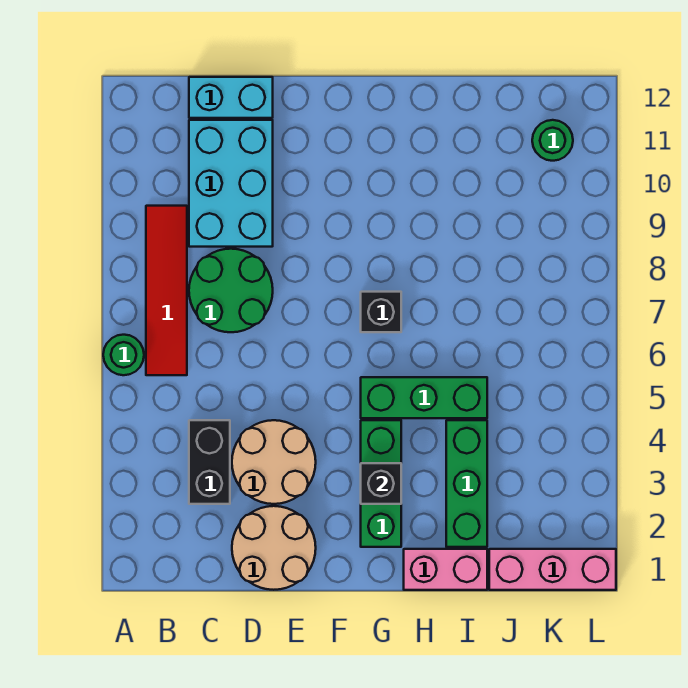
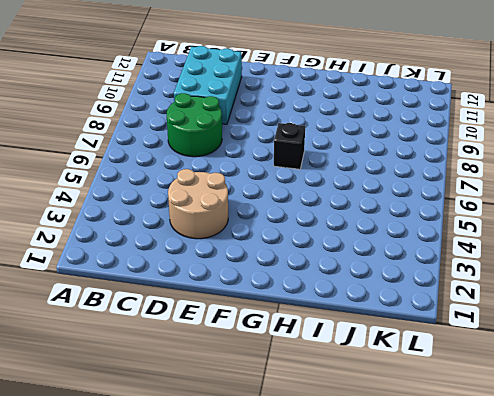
none -> green 1x1 round brick [103,335,144,375]
none -> red 1x4 tile [146,206,187,375]
none -> black 1x2 brick [189,420,230,504]

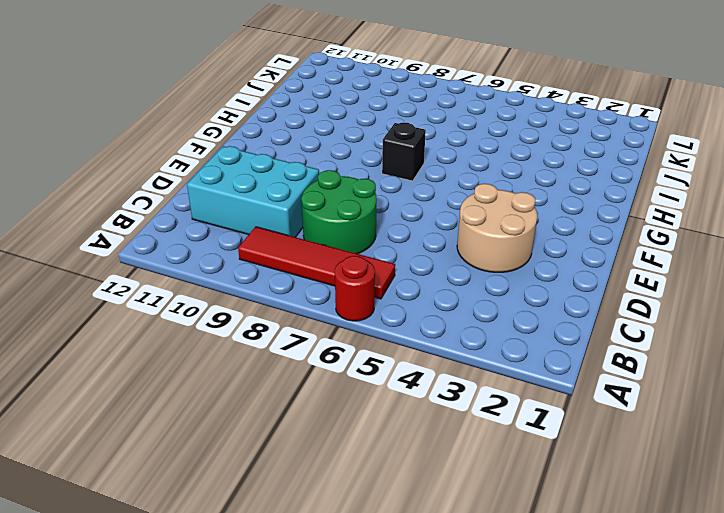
red 1x1 round brick [335,256,375,321] -> green 1x1 round brick [103,335,144,375]
none -> black 1x2 brick [189,420,230,504]
none -> cyan 1x2 brick [189,77,273,118]
none -> tan 2x2 round brick [232,506,316,590]

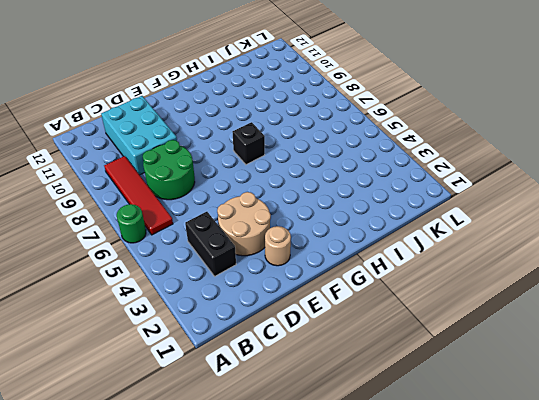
tan 1x1 round brick [265,226,291,266] -> tan 2x2 round brick [232,506,316,590]
none -> cyan 1x2 brick [189,77,273,118]
none -> green 1x3 brick [361,420,401,547]
none -> green 1x3 brick [361,377,487,418]

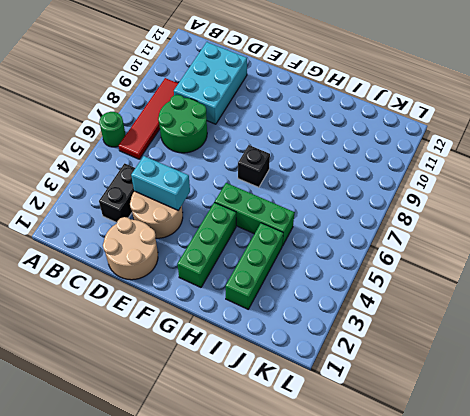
cyan 1x2 brick [131,156,190,210] -> cyan 1x2 brick moved to [189,77,273,118]
none -> pink 1x2 brick [404,549,487,590]
none -> pink 1x3 brick [489,549,616,590]
none -> green 1x1 round brick [532,120,573,161]

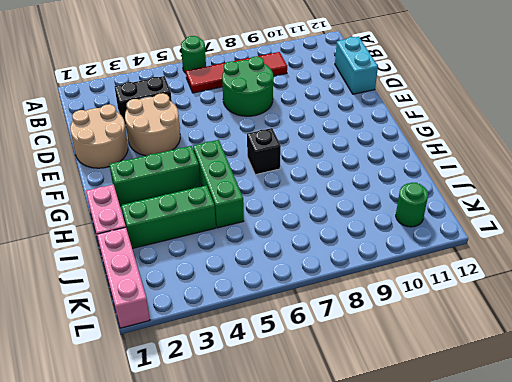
none -> cyan 2x3 brick [189,120,273,247]
none -> black 1x1 brick [361,463,401,504]

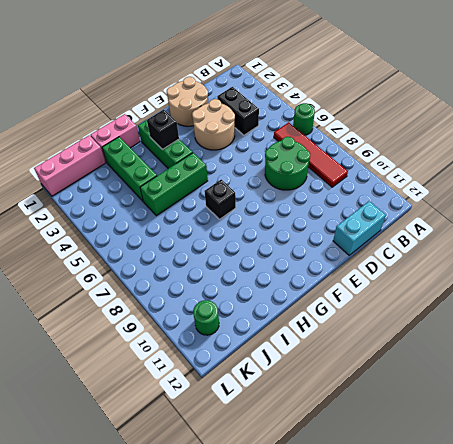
none -> cyan 2x3 brick [189,120,273,247]

